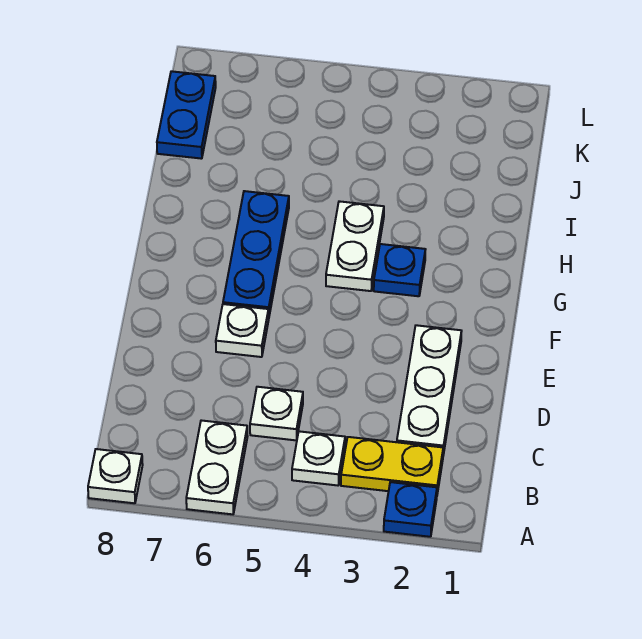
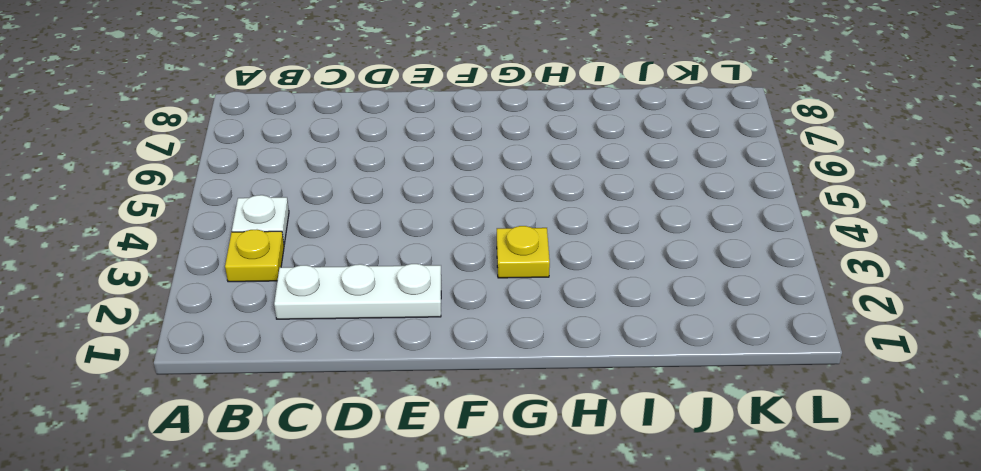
yellow 1x1 plate [225,230,284,282] -> yellow 1x2 plate [341,437,443,494]
yellow 1x1 plate [497,226,550,278] -> blue 1x1 plate [374,244,426,296]
none -> blue 1x1 plate [384,482,437,537]
none -> white 1x2 plate [186,420,248,514]
none -> white 1x1 plate [88,449,143,503]

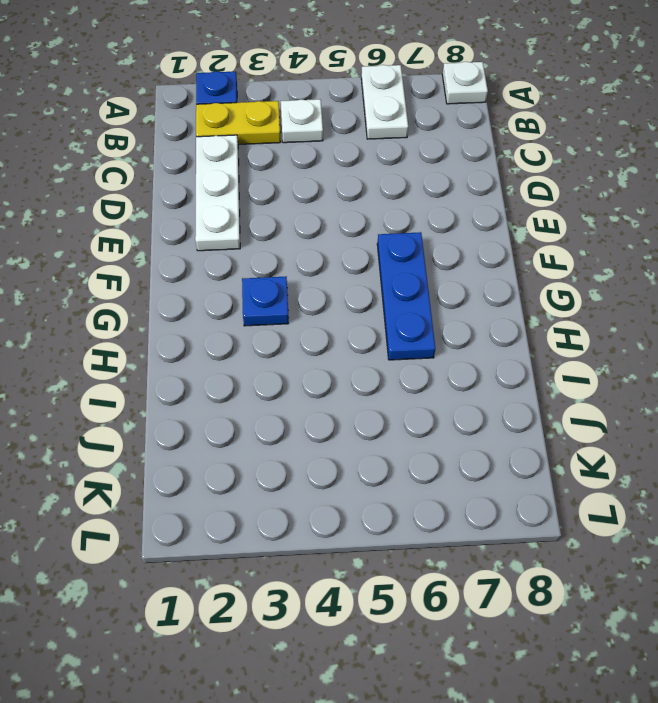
none -> white 1x1 plate [250,387,303,440]
none -> white 1x1 plate [216,304,269,357]
none -> white 1x2 plate [326,201,384,291]

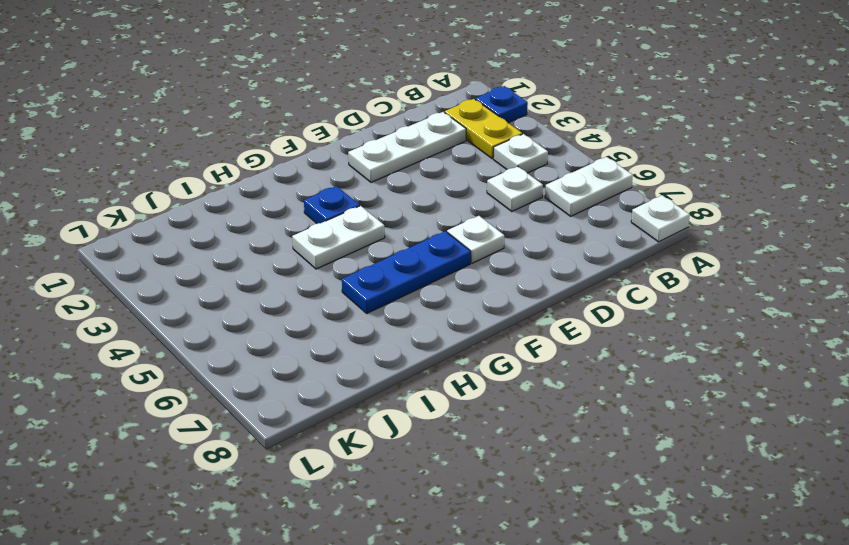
none -> blue 1x2 plate [157,71,216,159]

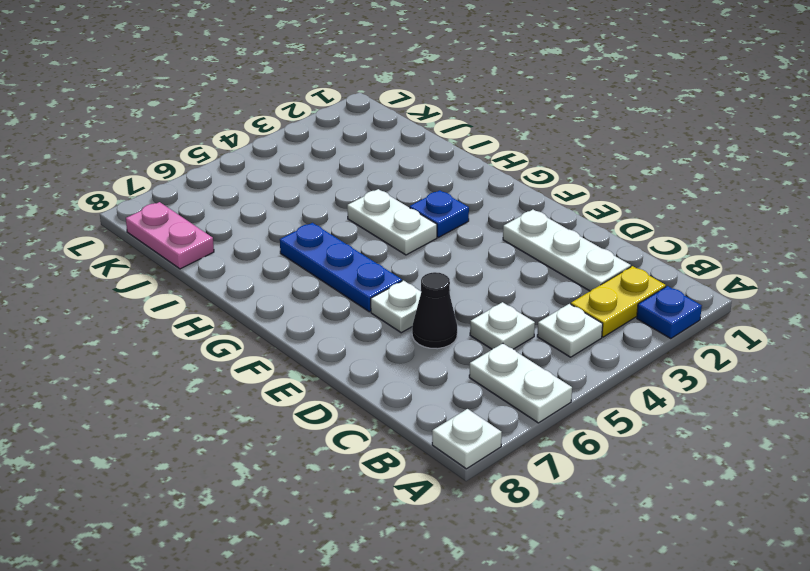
black 1x1 cone [412,272,457,349] -> none
pink 1x2 plate [126,202,214,269] -> blue 1x2 plate [157,71,216,159]

